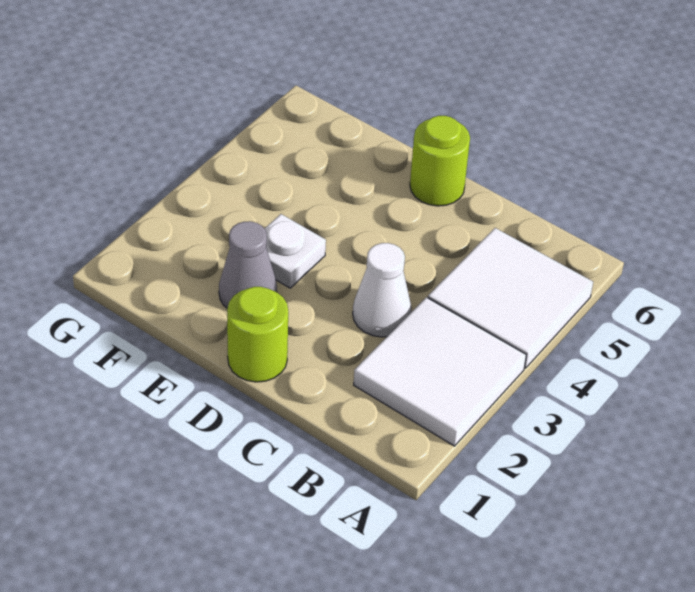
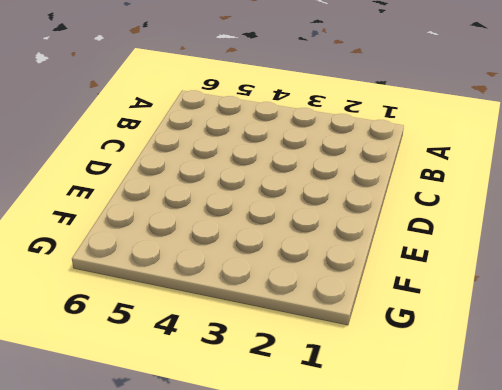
none -> white 2x2 tile [354,297,526,446]
none -> white 2x2 tile [428,228,593,368]

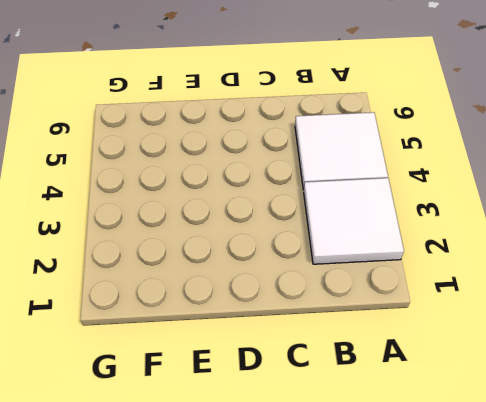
none -> white 1x1 cone [353,243,412,337]
none -> lime 1x1 round brick [227,287,288,382]

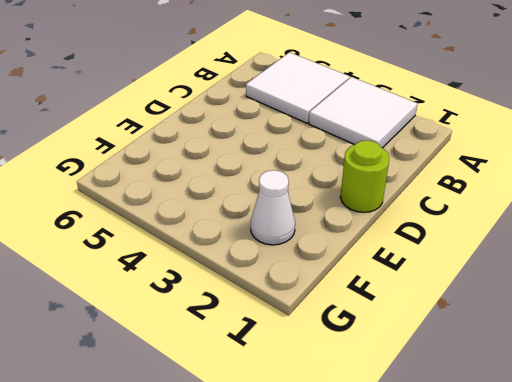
white 1x1 cone [251,170,295,245] -> white 1x1 cone moved to [353,243,412,337]
none -> lime 1x1 round brick [410,116,470,206]
none -> grey 1x1 cone [219,221,277,308]

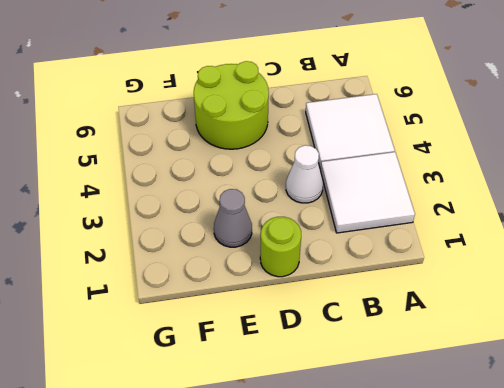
lime 2x2 round brick [194,61,269,149] -> lime 1x1 round brick [410,116,470,206]
none -> white 1x1 plate [265,214,326,288]

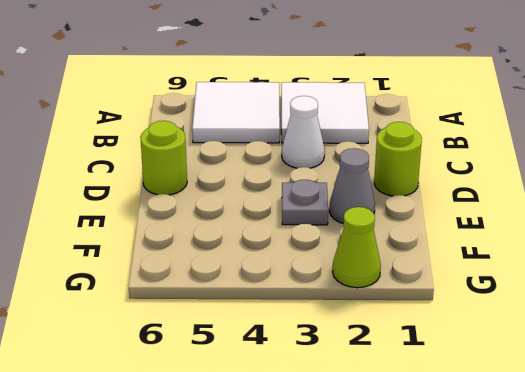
grey 1x1 plate [282,180,328,225] -> white 1x1 plate [265,214,326,288]
lime 1x1 cone [332,207,381,288] -> none

